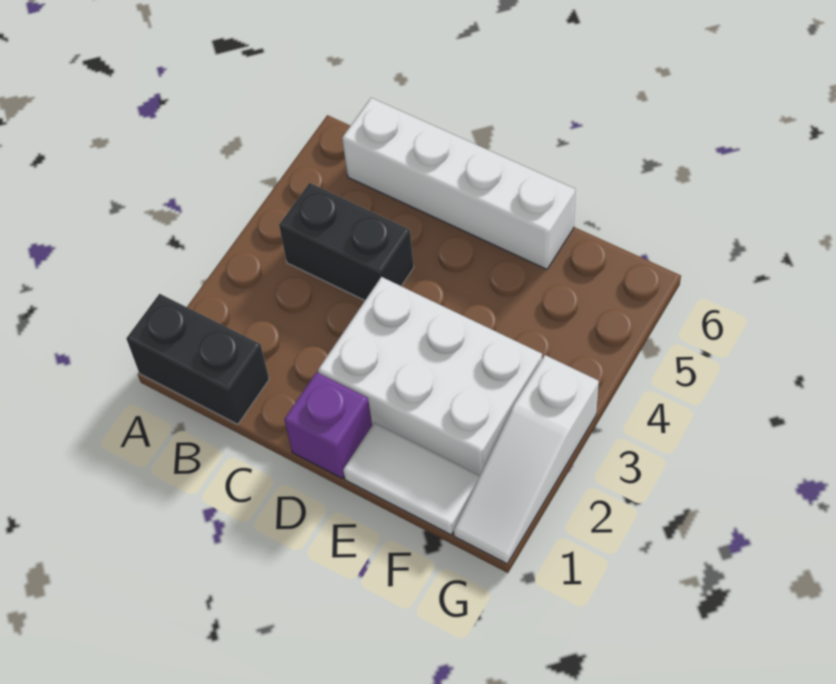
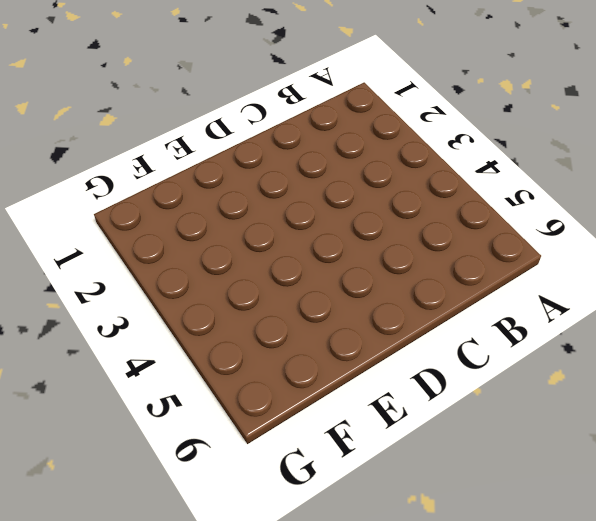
none -> black 1x2 brick [126,294,269,424]
none -> black 1x2 brick [279,183,414,300]

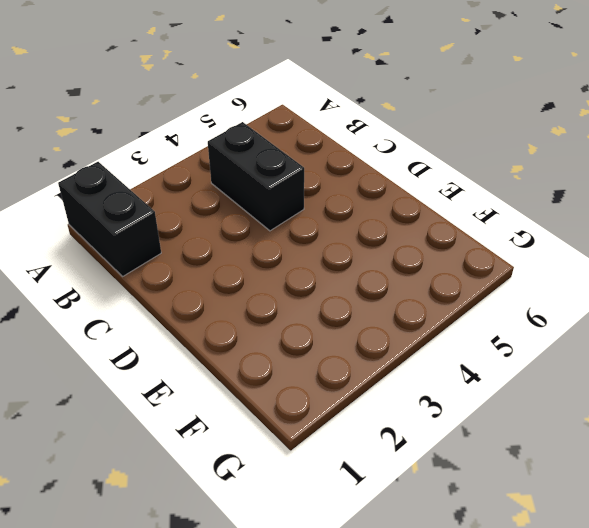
none -> white 1x4 brick [342,98,575,269]
none -> purple 1x1 brick [284,372,372,478]

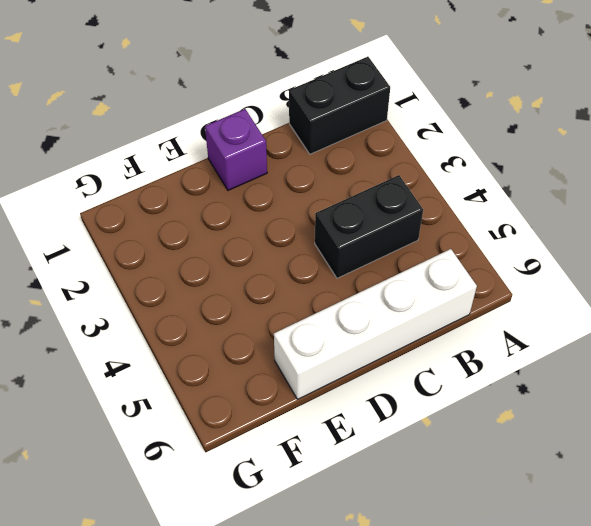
none -> white 2x3 brick [318,277,542,476]
none -> white 1x2 tile [343,423,480,535]

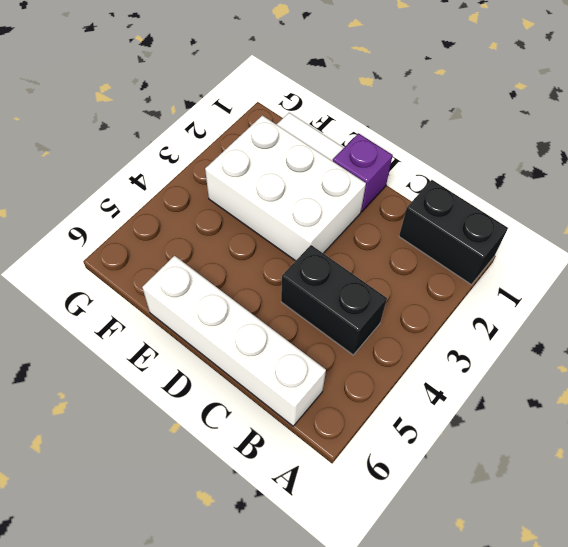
none -> white 1x3 slope [454,355,599,564]

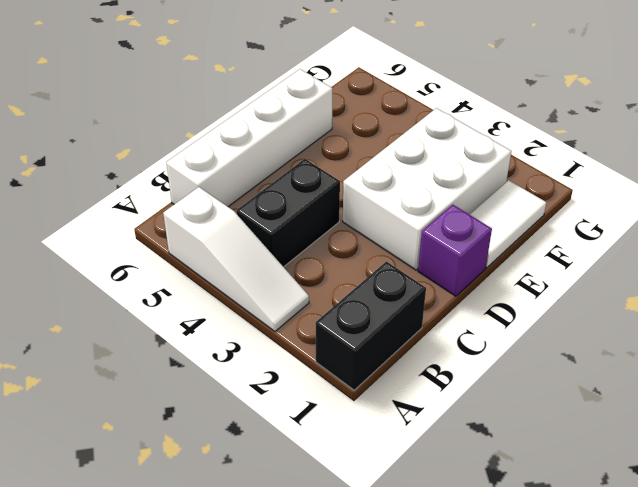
white 1x3 slope [163,187,309,331] -> white 1x3 slope moved to [454,355,599,564]

